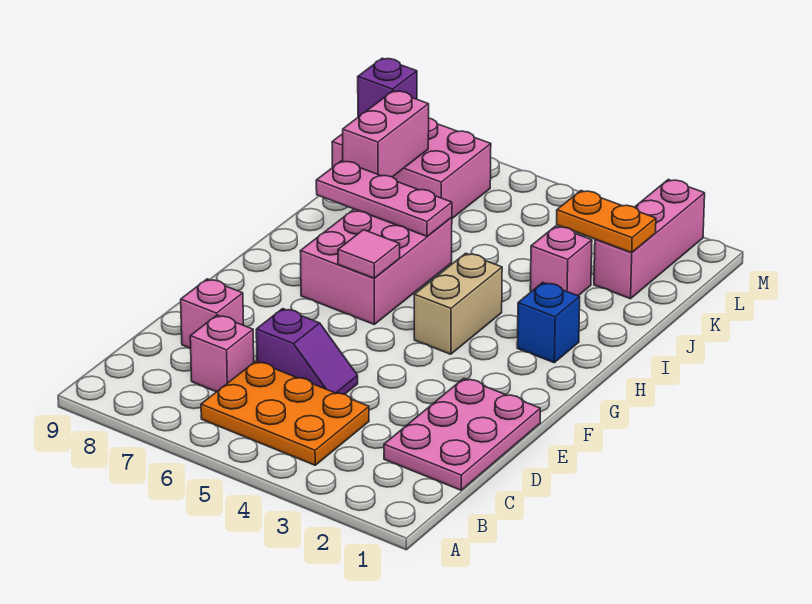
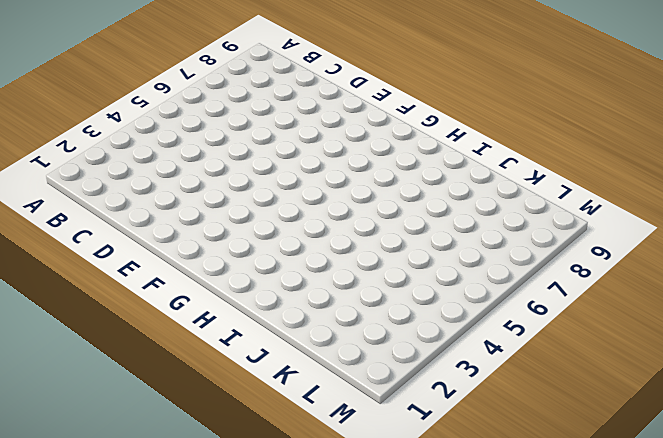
none -> orange 2x3 plate [201,361,369,465]
none -> pink 2x3 plate [384,378,540,490]
none -> pink 1x1 brick [190,315,254,392]

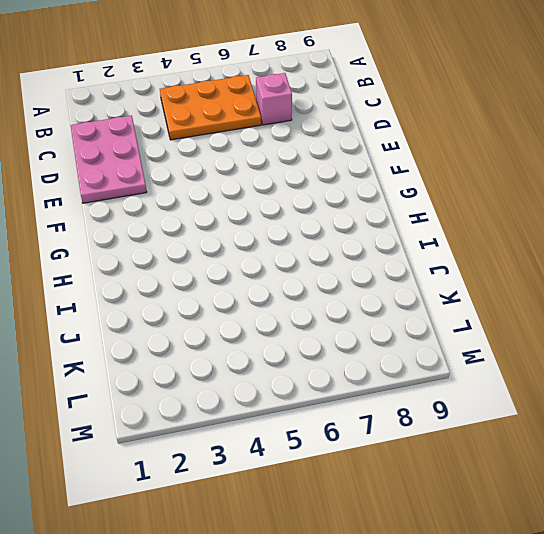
none -> purple 1x2 slope [256,309,358,394]
none -> pink 1x1 brick [181,279,244,348]
none -> tan 1x2 brick [414,253,502,354]

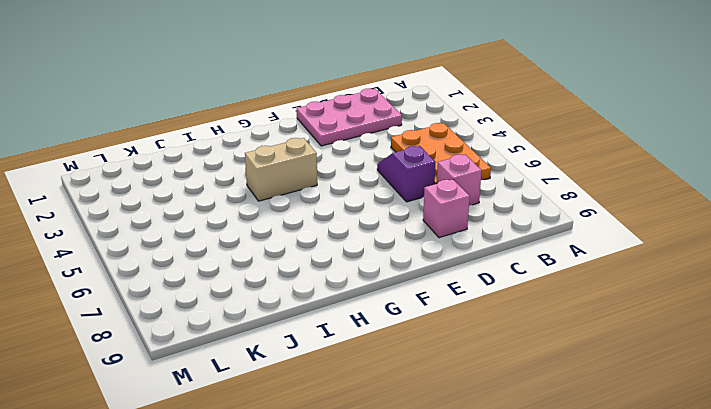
none -> pink 2x3 brick [300,209,452,324]
none -> blue 1x1 brick [517,283,580,363]
none -> pink 1x1 brick [530,226,592,296]

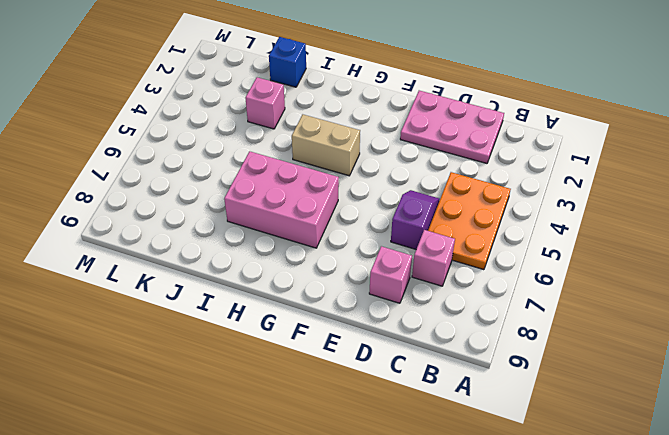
blue 1x1 brick [269,37,306,87] -> blue 1x1 brick moved to [517,283,580,363]
none -> pink 1x3 brick [594,180,705,299]
none -> pink 2x3 brick [332,118,491,218]
none -> pink 1x1 tile [338,230,400,278]

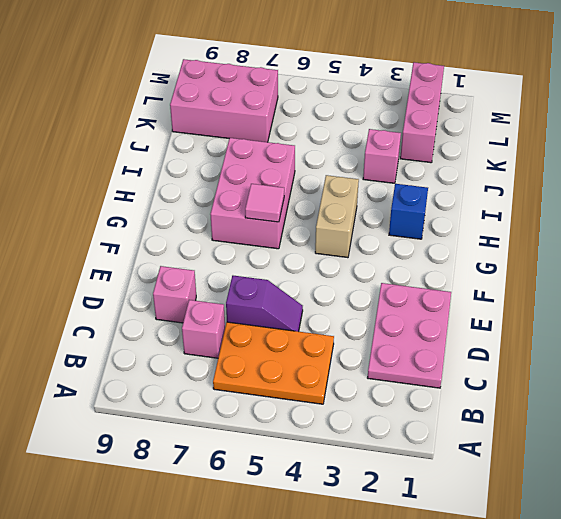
none -> pink 1x3 plate [316,161,452,236]
none -> pink 1x2 brick [343,91,429,177]
none -> orange 1x2 plate [557,191,656,253]

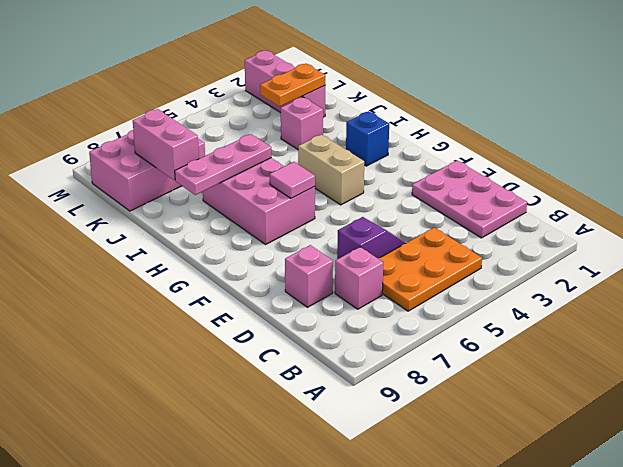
none -> purple 1x1 brick [358,58,417,117]

